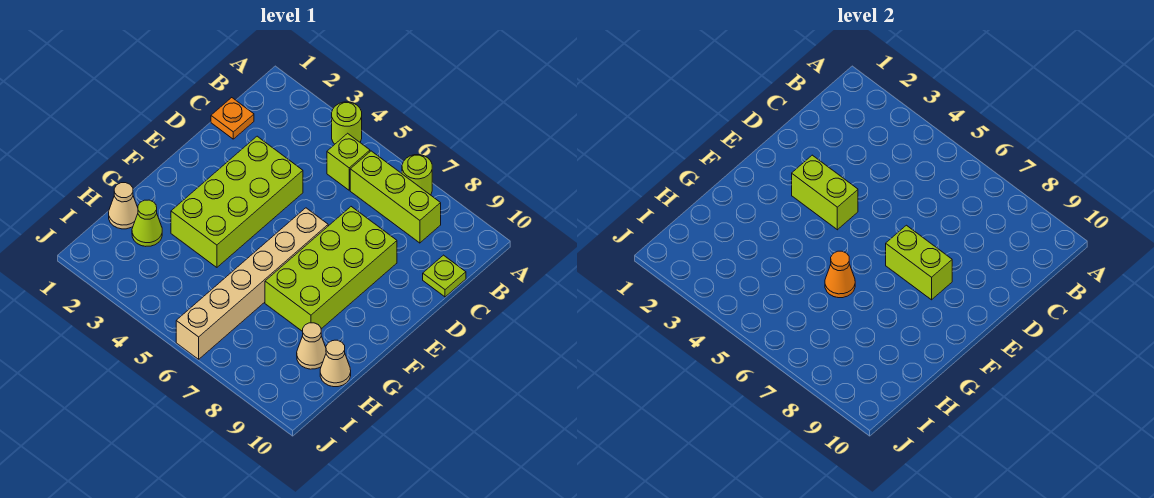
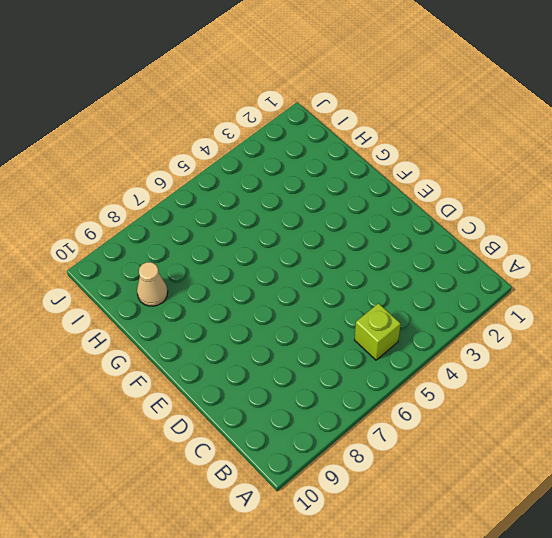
none -> lime 1x1 round brick [332,102,362,144]
none -> lime 1x1 round brick [402,155,432,195]
none -> lime 1x3 brick [350,151,441,243]

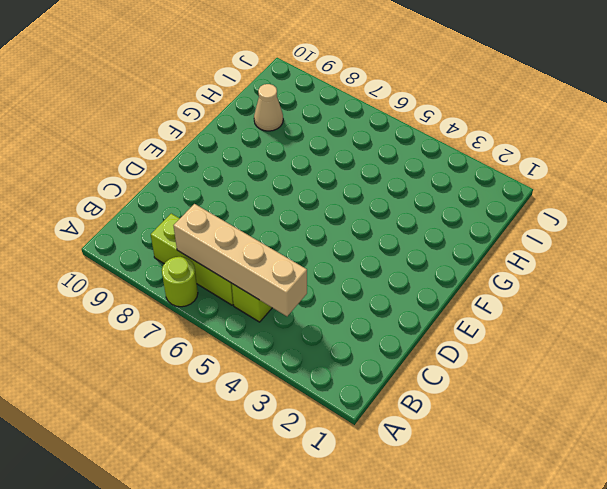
tan 1x4 brick [173,204,307,316] -> none
none -> lime 1x1 round brick [332,102,362,144]
none -> orange 1x1 plate [211,98,254,139]
none -> lime 1x1 plate [423,255,466,297]

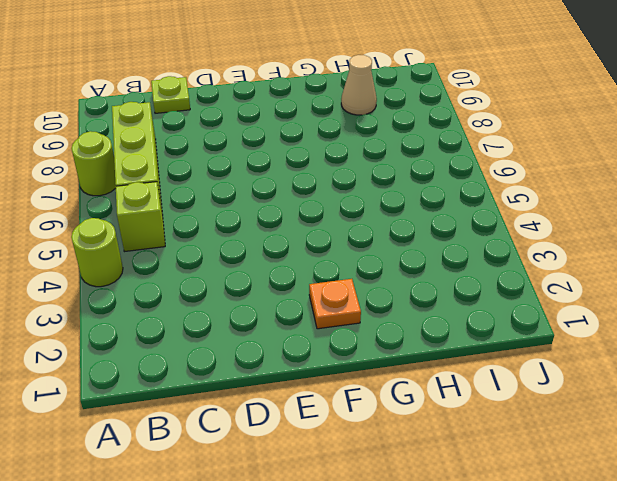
orange 1x1 plate [309,279,361,329] -> orange 1x1 plate moved to [211,98,254,139]
none -> lime 2x4 brick [171,136,303,267]
none -> lime 2x4 brick [265,207,397,332]
none -> tan 1x6 brick [176,208,328,359]

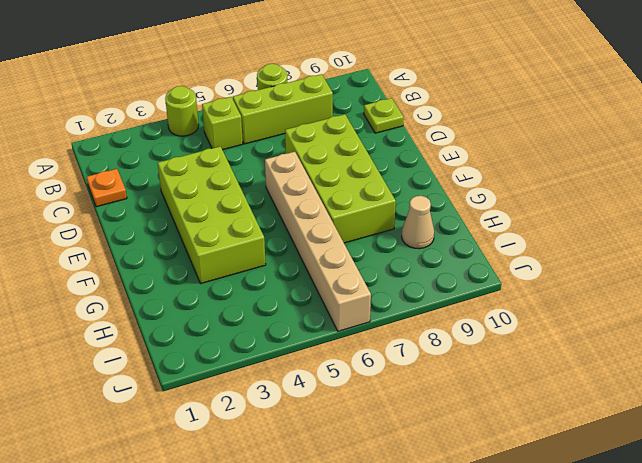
none -> tan 1x1 cone [109,183,138,229]
none -> lime 1x1 cone [132,200,162,246]
none -> tan 1x1 cone [320,340,351,387]

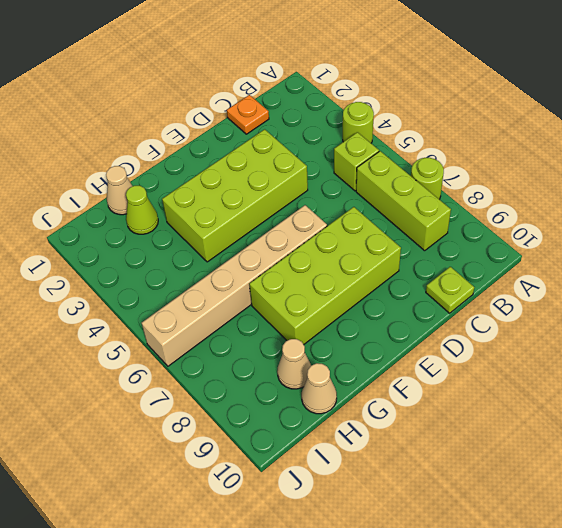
none -> lime 1x2 brick [792,155,858,230]
none -> lime 1x2 brick [886,225,952,300]
none -> orange 1x1 cone [825,251,855,298]

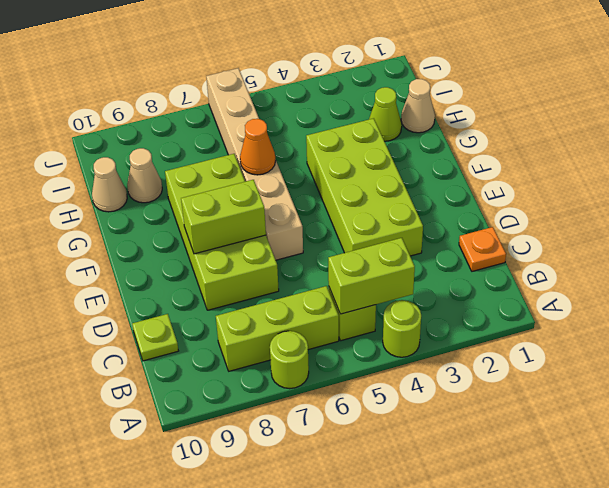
lime 1x2 brick [328,238,415,314] -> lime 1x2 brick moved to [792,155,858,230]

